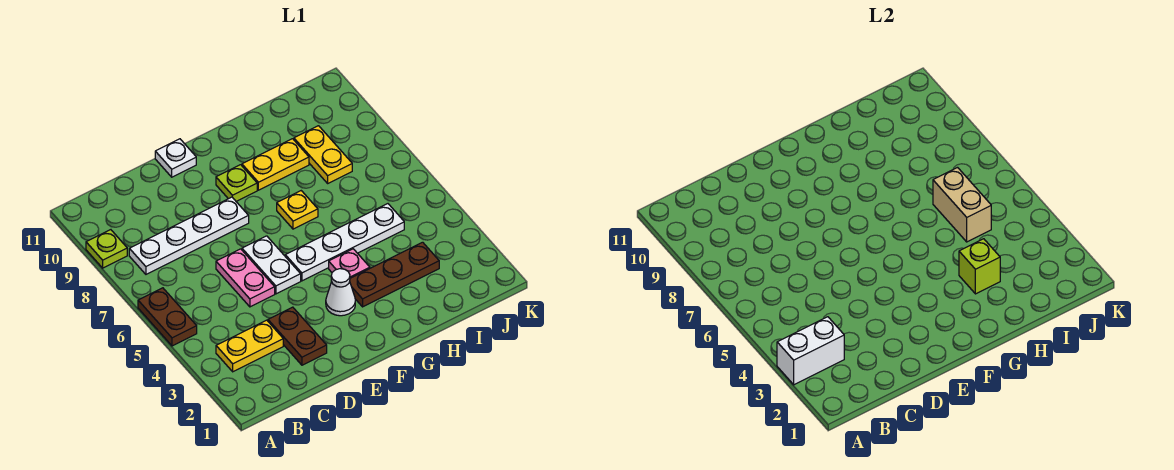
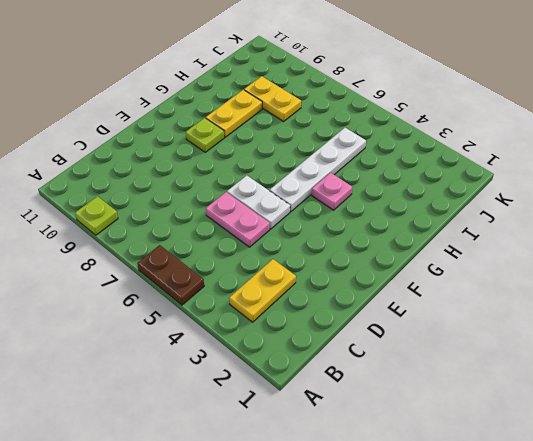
none -> white 1x4 plate [129,197,249,274]
none -> brown 1x2 plate [268,307,327,365]
none -> white 1x1 plate [155,139,196,177]

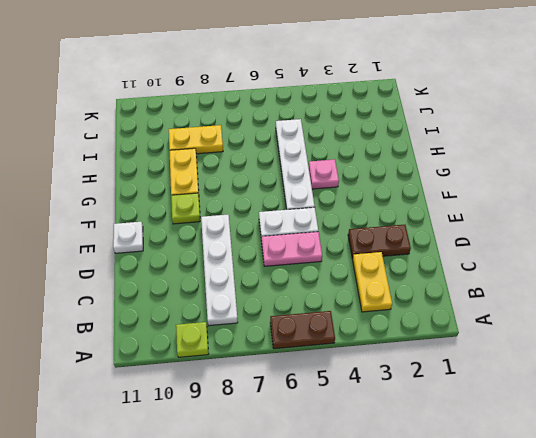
none -> white 1x1 cone [326,269,355,316]
none -> brown 1x3 plate [350,242,439,307]
none -> yellow 1x1 plate [277,191,318,229]

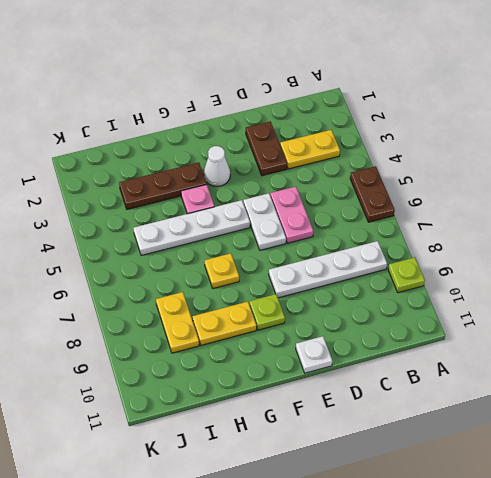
none -> white 1x2 brick [777,317,844,385]
none -> lime 1x1 brick [959,239,1000,294]
none -> tan 1x2 brick [933,168,991,242]

